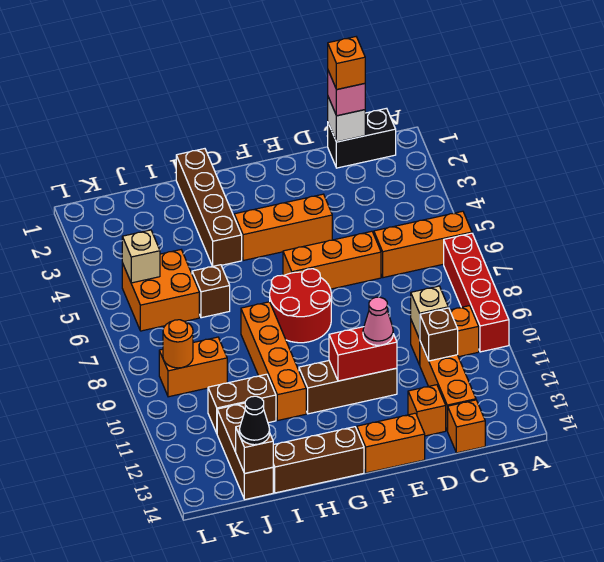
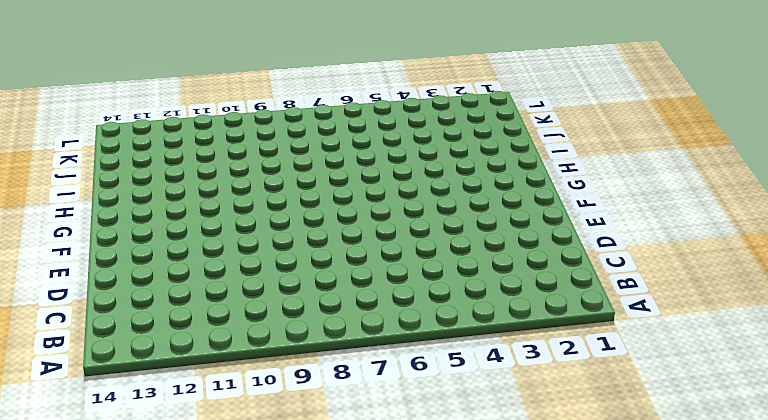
none -> orange 1x3 brick [374,211,472,278]
none -> red 1x4 brick [444,233,509,352]
none -> black 1x2 brick [328,108,396,168]
none -> orange 1x2 brick [411,306,479,365]

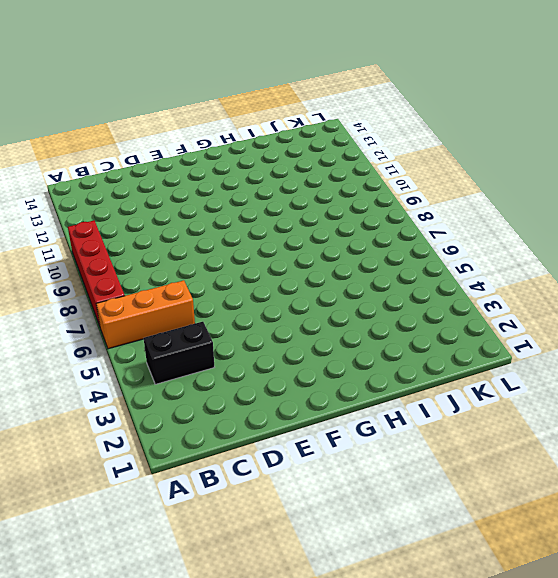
black 1x2 brick [144,322,214,384] -> black 1x2 brick moved to [328,108,396,168]
none -> orange 1x2 brick [411,306,479,365]
none -> orange 1x3 brick [420,342,476,431]
none -> orange 1x1 brick [448,400,485,453]
none -> orange 1x3 brick [283,231,381,289]

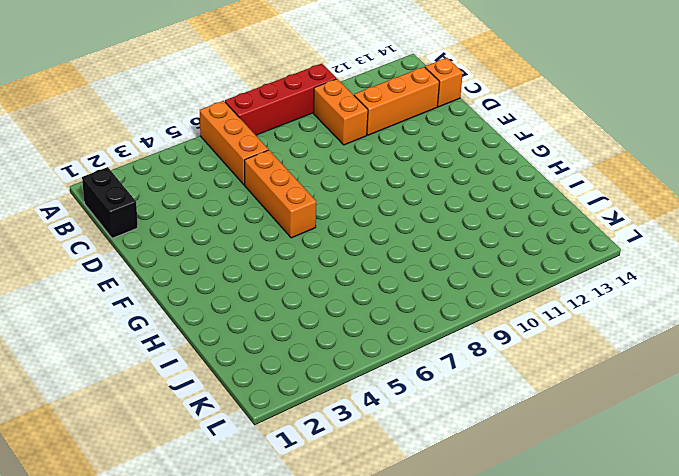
none -> orange 1x1 brick [408,385,446,436]
none -> orange 1x3 brick [234,194,332,261]
none -> brown 1x3 brick [299,361,397,414]
none -> orange 1x2 brick [357,413,425,473]

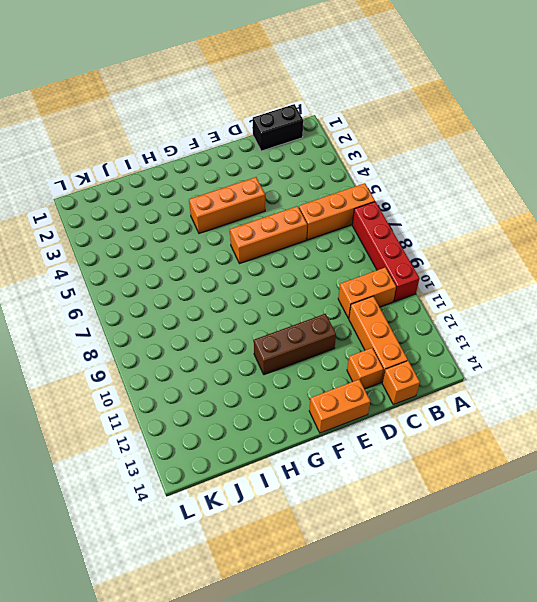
none -> red 2x2 round brick [270,269,331,343]
none -> brown 1x3 brick [273,427,364,493]
none -> brown 1x4 brick [176,149,242,266]
none -> orange 1x4 brick [241,302,306,421]

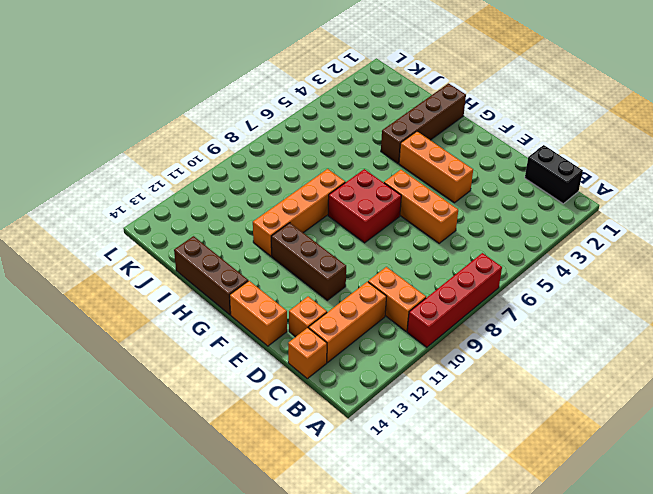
red 2x2 brick [328,169,401,243] -> red 2x2 round brick [270,269,331,343]
none -> orange 1x3 brick [374,211,472,278]
none -> brown 1x1 brick [192,265,230,318]
none -> brown 1x2 brick [208,374,276,433]
none -> orange 2x2 brick [122,250,199,331]

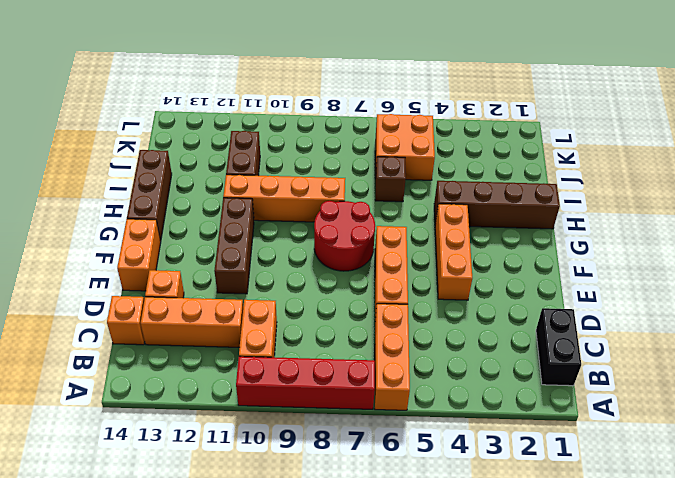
none -> orange 1x2 brick [159,337,227,397]
none -> brown 1x3 brick [217,403,273,500]
none -> white 1x1 brick [328,97,365,142]
none -> tan 1x1 brick [411,286,448,339]

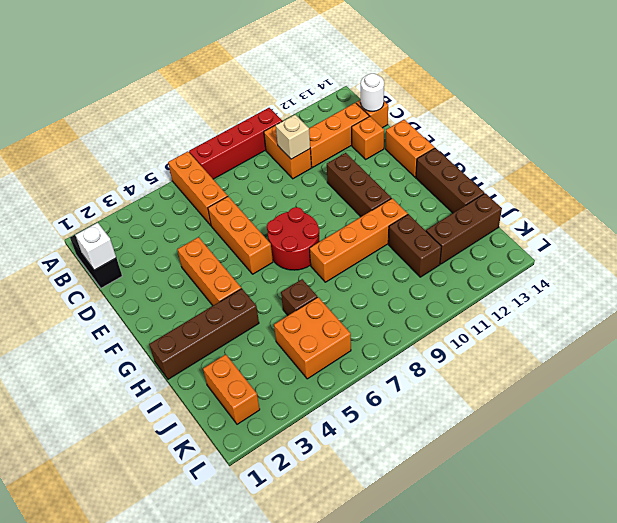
white 1x1 round brick [361,74,384,111] -> none
orange 1x2 brick [203,354,260,424] -> orange 1x2 brick moved to [159,337,227,397]
none -> brown 1x1 brick [420,308,458,361]
none -> red 1x2 brick [329,327,397,381]
none -> brown 1x1 brick [236,426,273,474]
none -> tan 1x1 brick [122,230,160,283]

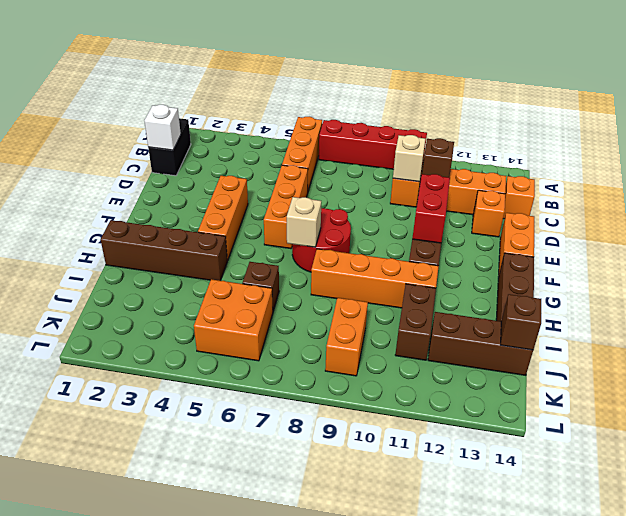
tan 1x1 brick [287,197,321,247] -> tan 1x1 brick moved to [122,230,160,283]
none -> orange 1x1 round brick [163,320,193,368]
none -> pink 1x1 brick [328,71,365,116]
none -> pink 1x1 cone [363,297,393,345]
none -> black 1x1 cone [239,396,270,445]

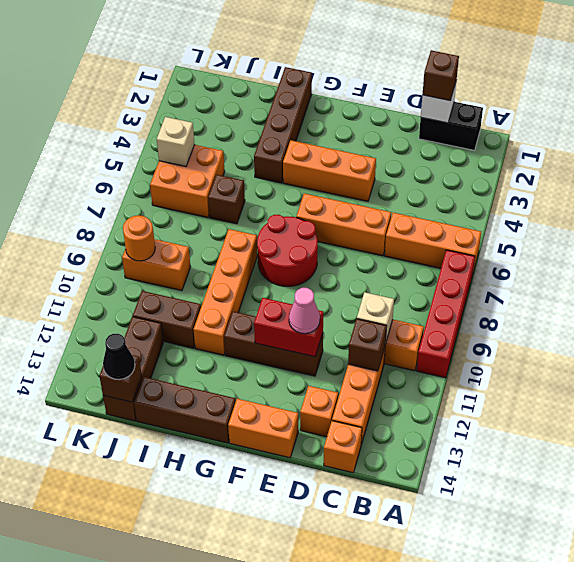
brown 1x1 brick [422,50,459,101] -> pink 1x1 brick [328,71,365,116]
none -> orange 1x1 brick [328,37,365,90]

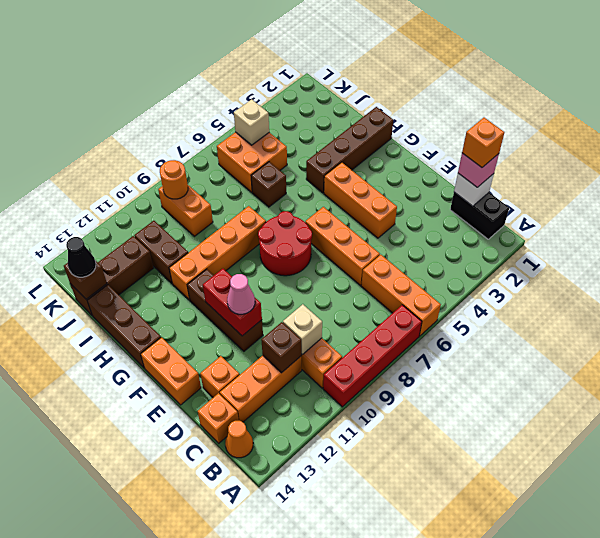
orange 1x1 cone [225,421,253,458] -> none

